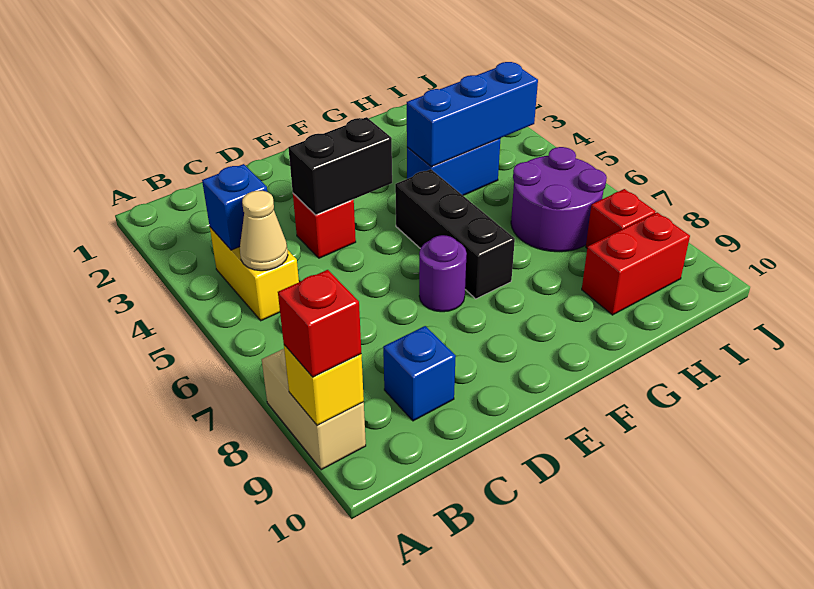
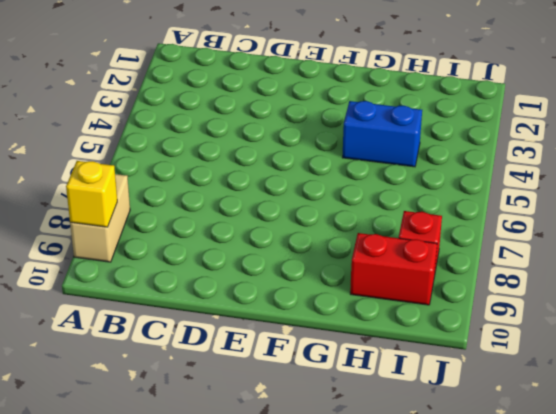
none -> yellow 1x2 brick [210,227,299,321]
none -> blue 1x1 brick [383,326,456,421]
none -> red 1x1 brick [293,194,356,258]

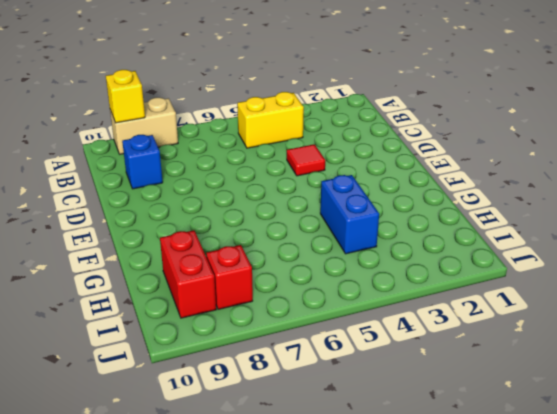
red 1x1 tile [287,144,325,176] -> red 1x1 brick [293,194,356,258]
none -> purple 1x1 round brick [419,235,467,312]
none -> black 1x3 brick [395,169,515,299]
none -> purple 2x2 round brick [511,147,607,252]

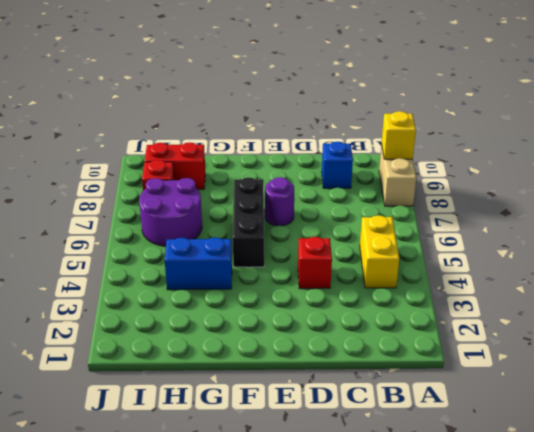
none -> blue 1x1 brick [202,164,267,250]
none -> tan 1x1 cone [240,191,288,271]
none -> black 1x2 brick [288,117,392,215]

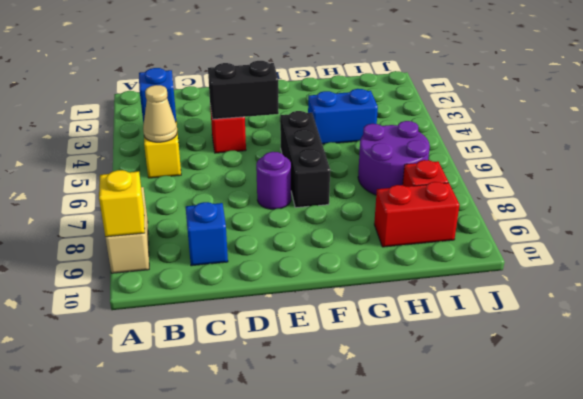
none -> blue 1x3 brick [407,62,538,167]
none -> red 1x1 brick [278,270,361,377]

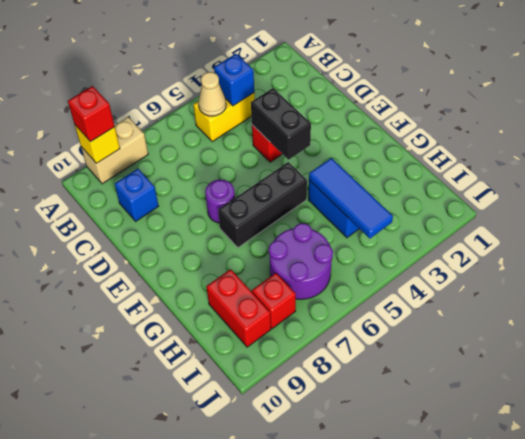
blue 1x3 tile [309,158,393,238] -> blue 1x3 brick [407,62,538,167]

